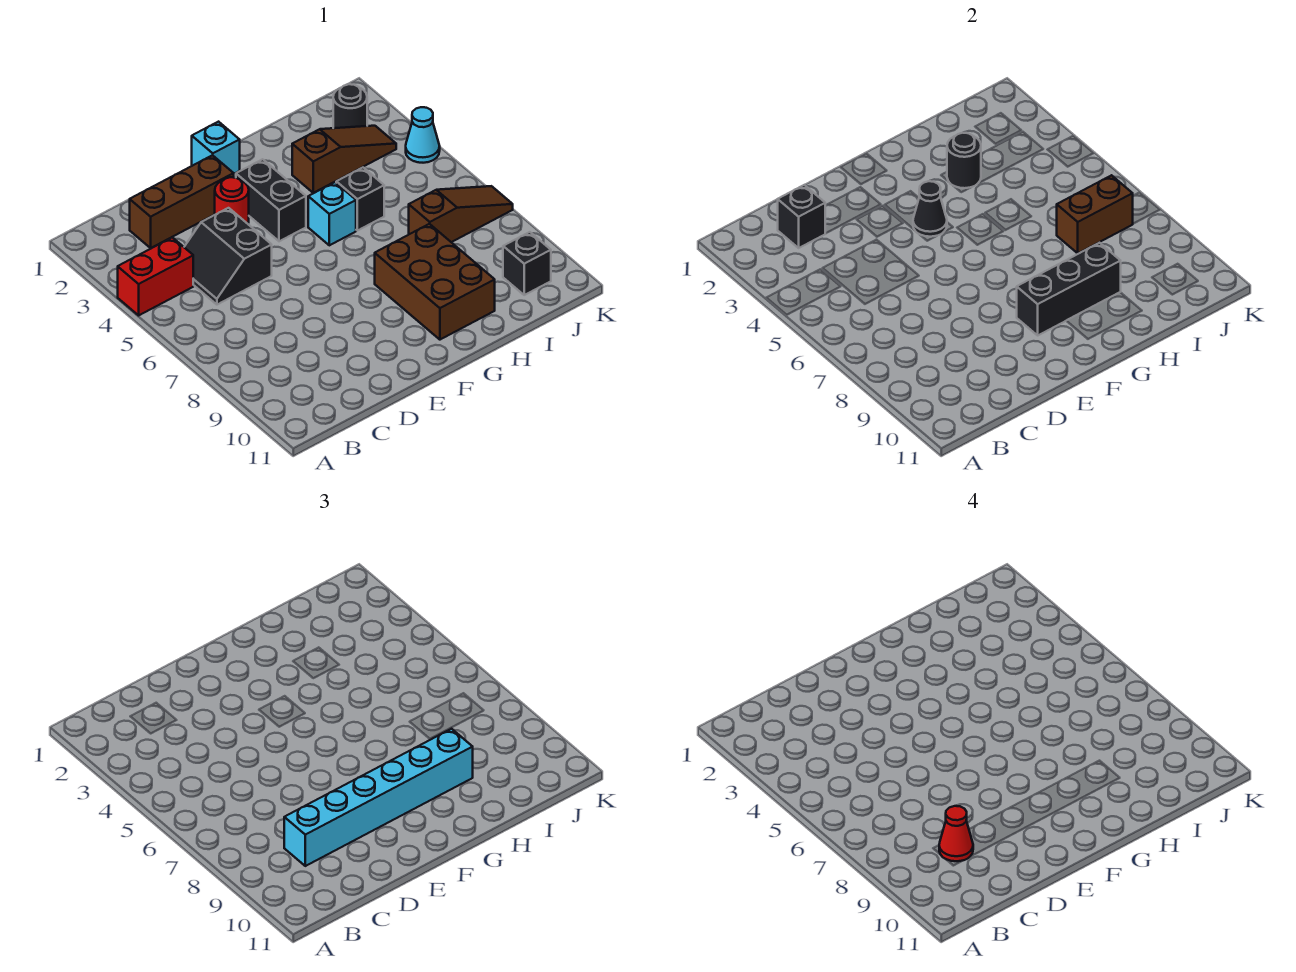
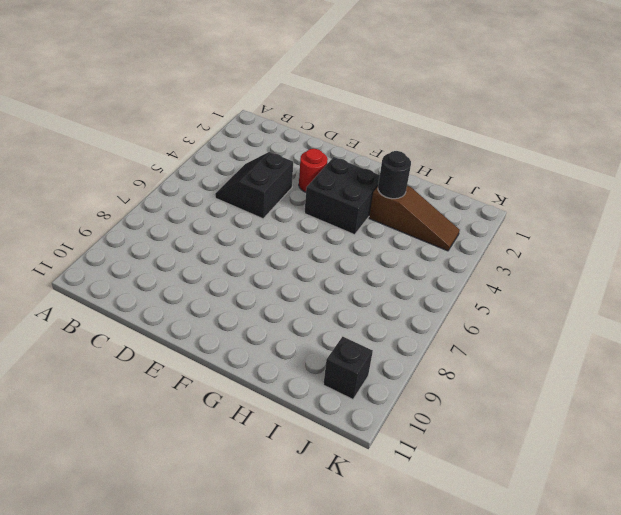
black 2x2 brick [305,157,380,235] -> black 1x2 brick [236,159,306,241]
none -> red 1x2 brick [118,237,193,315]
none -> brown 1x3 brick [130,155,234,248]
none -> cyan 1x1 brick [192,122,240,174]

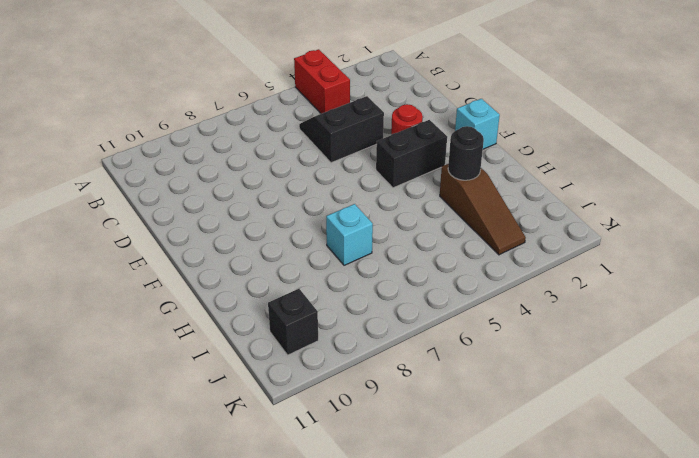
cyan 1x1 brick [326,204,373,265] -> cyan 1x1 brick moved to [308,182,356,245]
none -> brown 1x3 brick [130,155,234,248]
none -> brown 2x3 brick [375,224,495,340]
none -> black 1x1 brick [336,168,384,231]

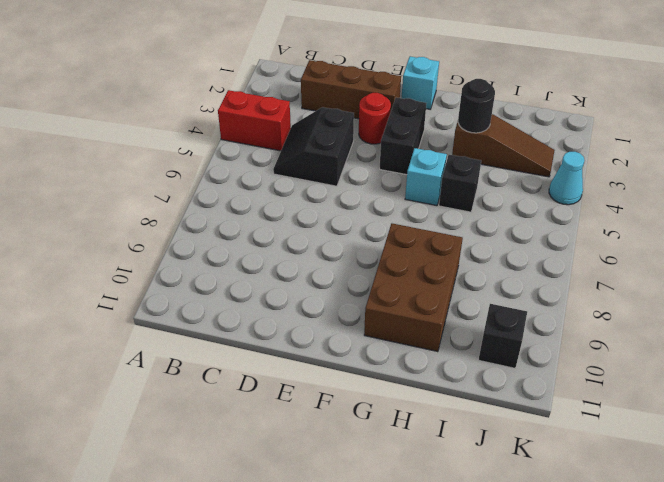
none -> brown 1x3 slope [409,186,513,242]
none -> black 1x1 round brick [333,84,367,128]
none -> black 1x1 brick [778,185,826,248]

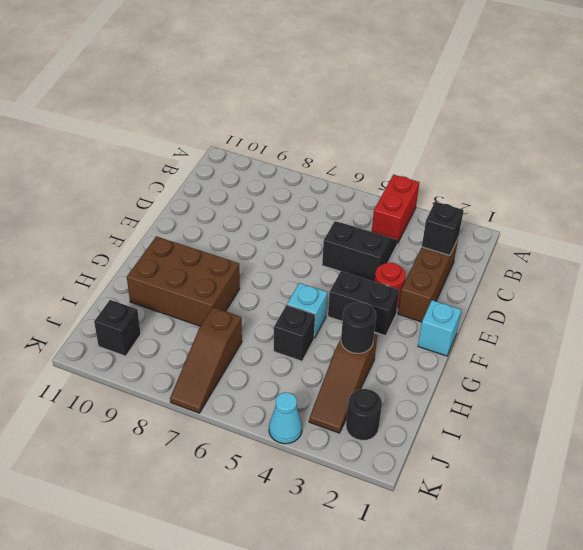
none -> black 1x1 cone [913,181,947,237]
none -> black 1x3 brick [1017,243,1121,335]
none -> brown 1x2 brick [1057,175,1133,253]

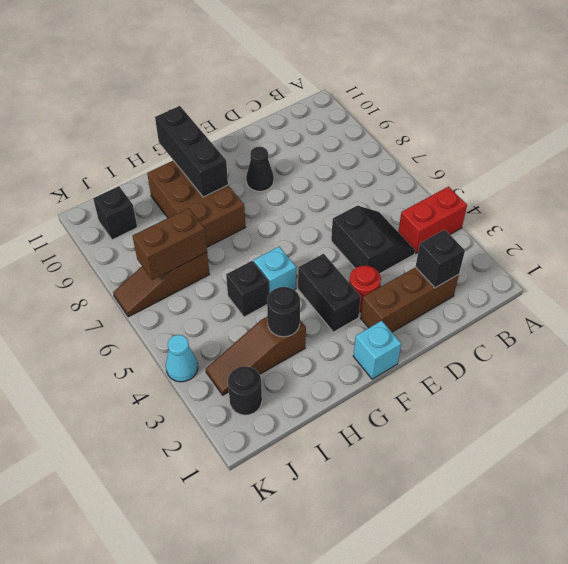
black 1x1 cone [246,147,274,191] -> black 1x1 cone moved to [913,181,947,237]
black 1x3 brick [155,106,228,197] -> black 1x3 brick turned to [1017,243,1121,335]
none -> cyan 1x6 brick [284,729,473,866]
none -> red 1x1 cone [939,806,973,861]

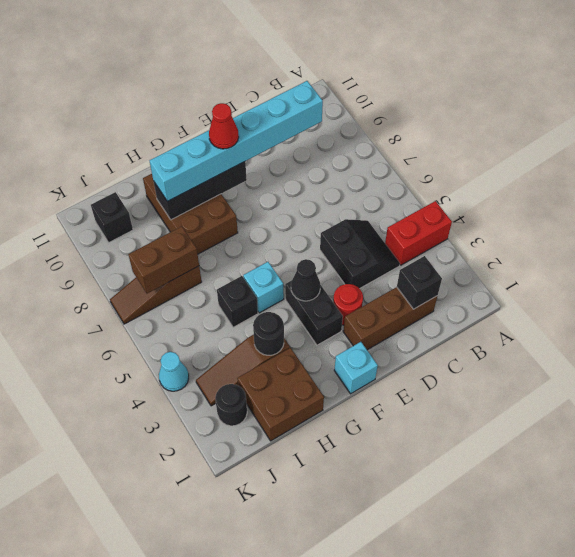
red 1x1 cone [209,103,239,149] -> red 1x1 cone moved to [939,806,973,861]
brown 2x2 brick [237,348,324,441] -> none

